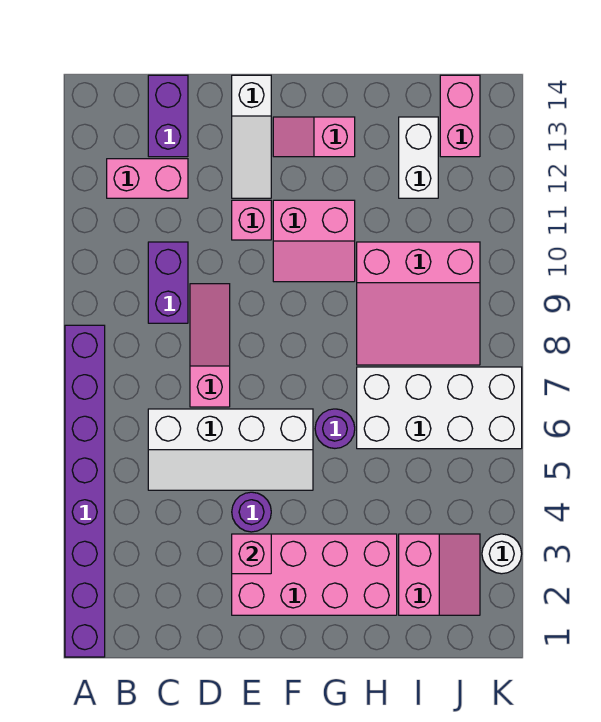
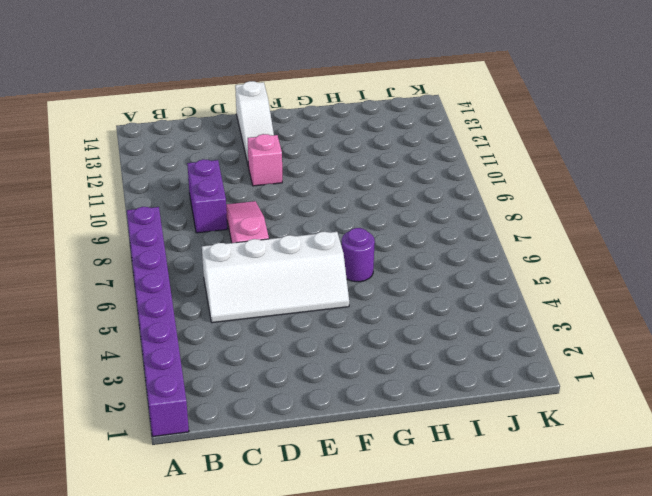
none -> pink 1x2 brick [107,159,188,198]
none -> purple 1x2 brick [148,75,188,157]
none -> pink 2x4 brick [232,534,397,615]

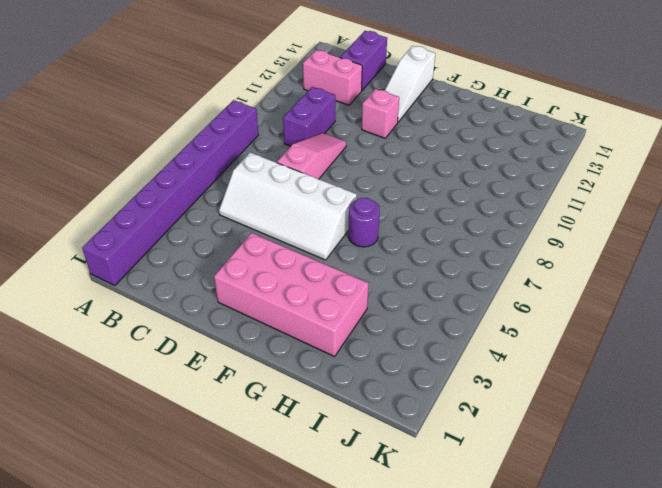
none -> purple 1x1 round brick [232,492,271,532]
none -> pink 2x2 slope [273,200,355,282]
none -> pink 1x2 slope [273,117,355,157]

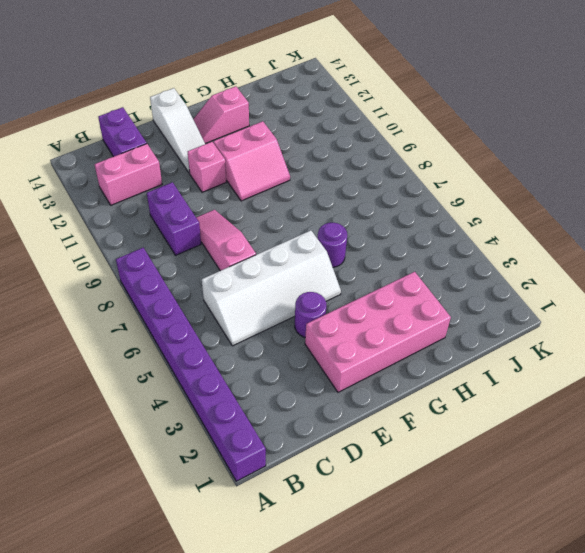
none -> white 2x4 brick [357,367,522,449]
none -> pink 3x3 slope [357,242,480,365]
none -> pink 2x2 slope [399,534,480,615]

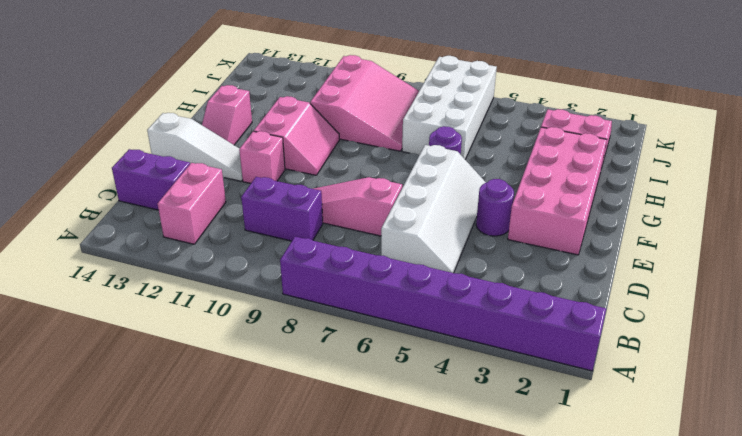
none -> white 1x2 brick [399,117,438,198]
none -> pink 1x2 brick [440,75,480,157]
none -> white 1x1 round brick [482,534,522,574]

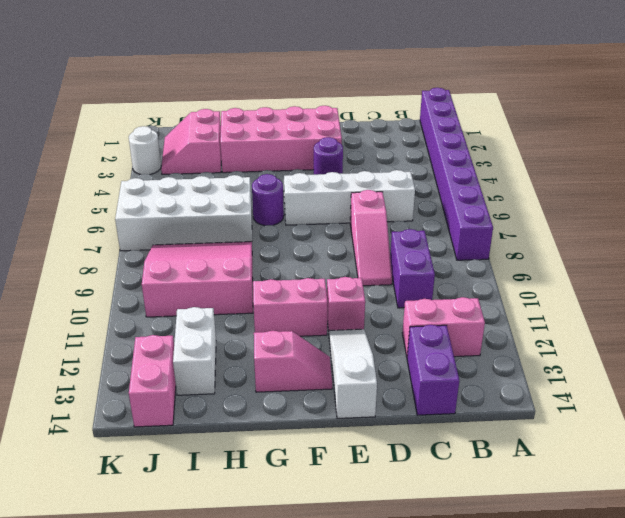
none -> pink 1x1 brick [232,534,271,574]

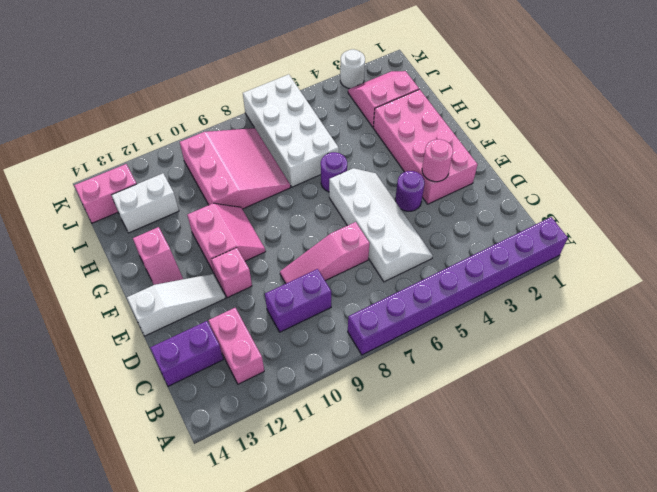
pink 1x1 round brick [422,139,453,182] -> pink 1x1 brick [232,534,271,574]

